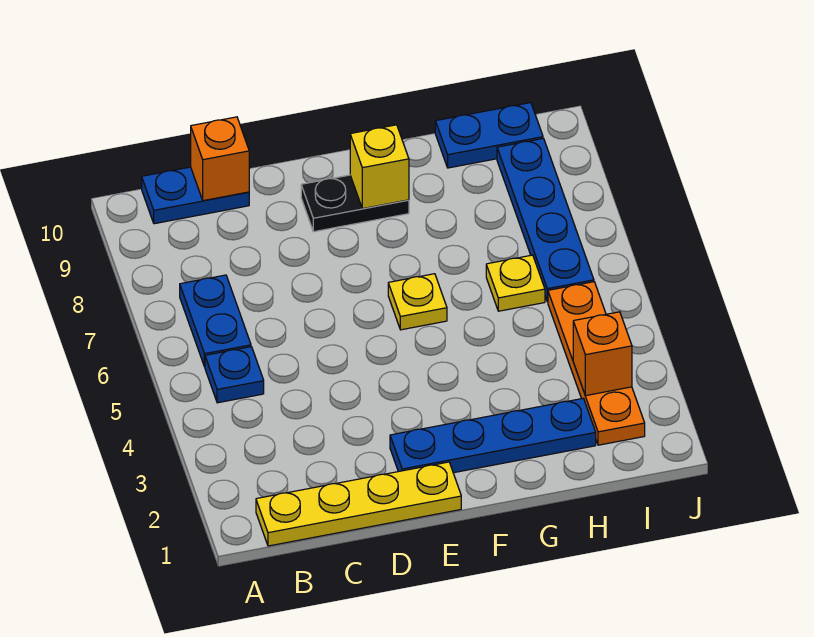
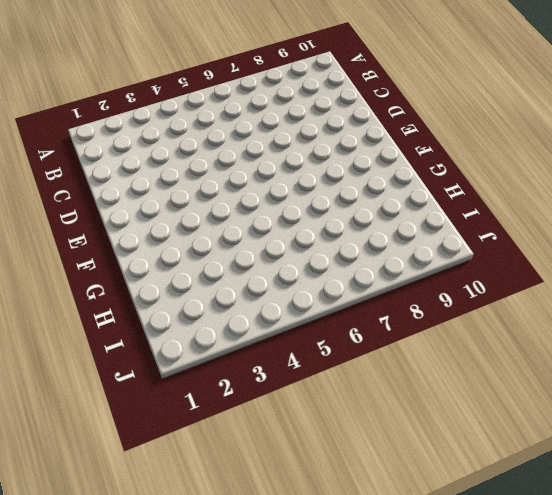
none -> yellow 1x4 plate [256,462,461,546]
none -> blue 1x1 plate [205,347,264,403]
none -> blue 1x2 plate [180,275,251,367]

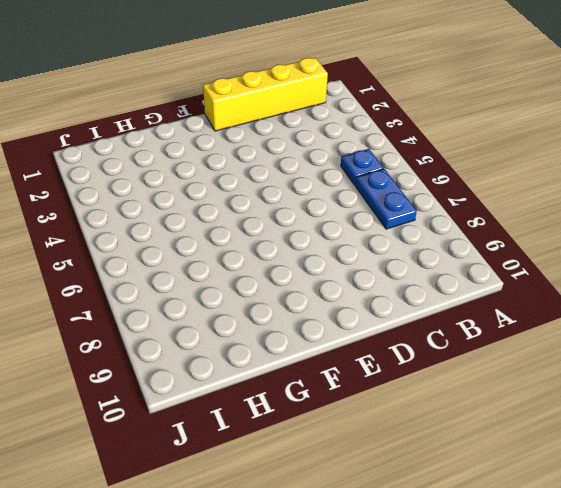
yellow 1x4 brick [203,58,328,131] -> yellow 1x4 plate [256,462,461,546]
none -> blue 1x2 plate [142,167,249,224]
none -> blue 1x4 plate [390,399,596,473]
none -> black 1x2 plate [301,175,409,232]

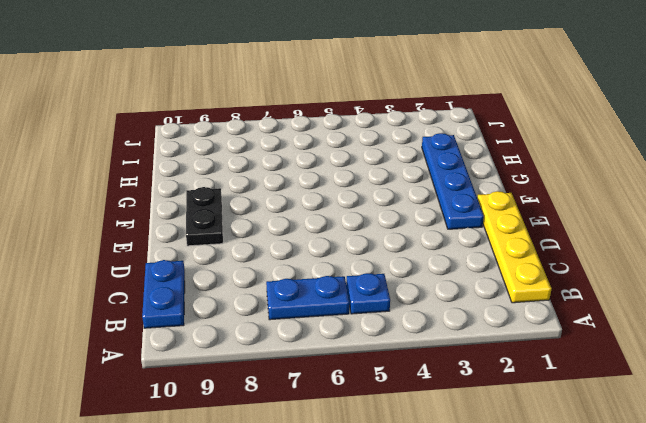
none -> yellow 1x1 plate [388,274,447,330]
none -> yellow 1x1 plate [486,255,545,311]
none -> blue 1x2 plate [435,103,543,168]

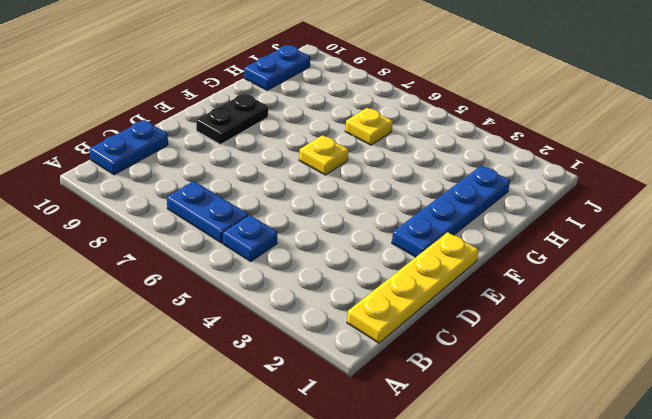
none -> orange 1x4 plate [548,282,645,445]
none -> blue 1x4 plate [497,138,594,302]
none -> orange 1x1 brick [191,117,249,201]

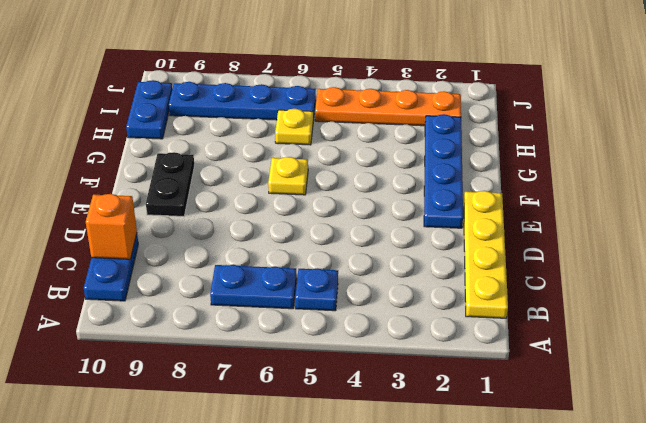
none -> yellow 1x1 brick [350,125,409,209]
none -> orange 1x1 brick [573,312,632,396]

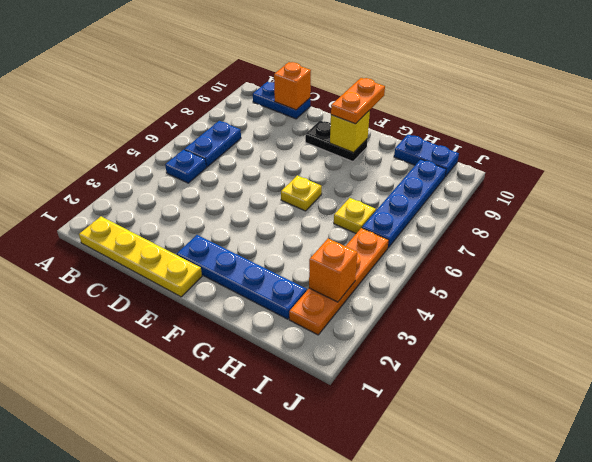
orange 1x2 plate [331,78,385,124] -> none

